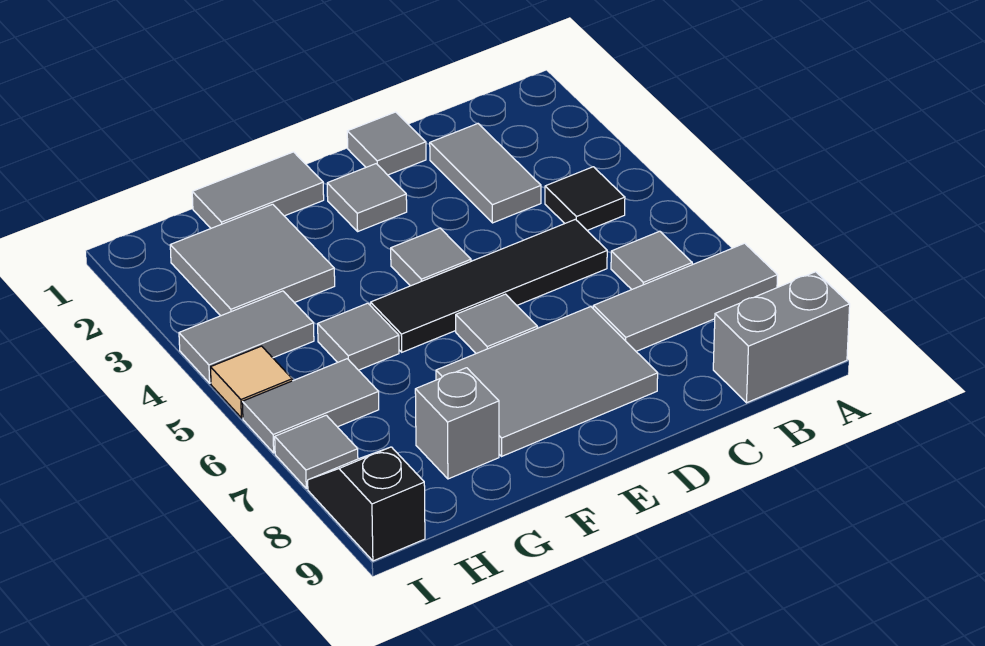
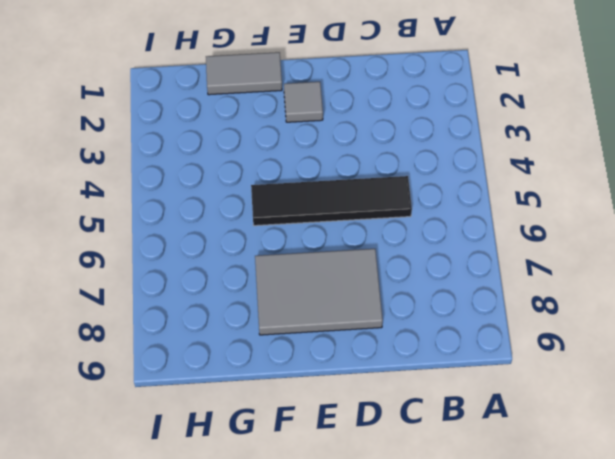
none -> grey 1x3 tile [593,243,778,351]
none -> grey 1x2 brick [713,272,850,403]
none -> black 1x1 tile [545,167,625,230]

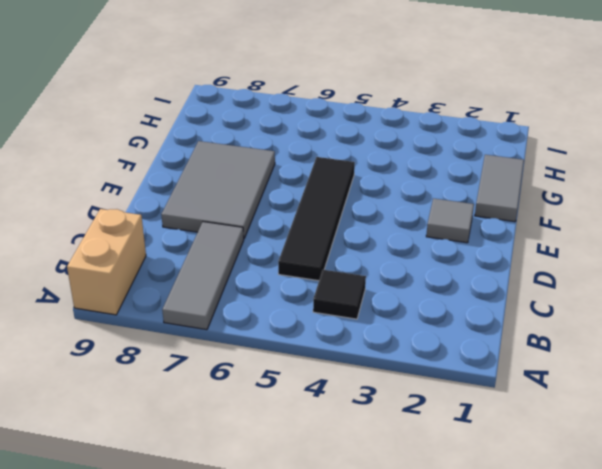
tan 1x2 brick [67,209,146,315] -> grey 1x2 brick [713,272,850,403]
none -> grey 1x1 tile [611,231,692,289]
none -> grey 1x2 tile [430,124,541,223]
none -> grey 1x1 tile [347,112,426,175]

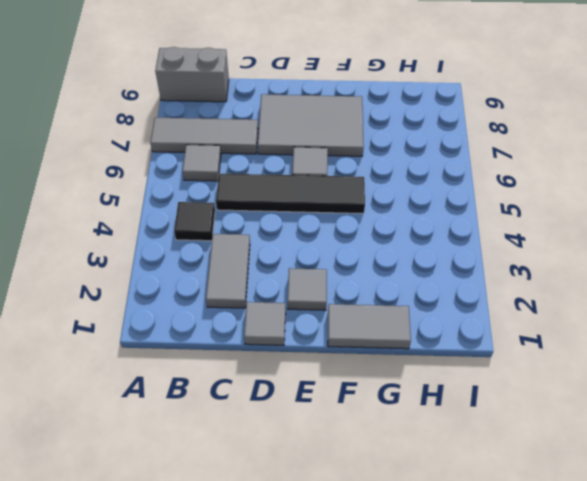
none -> grey 1x1 tile [391,228,471,286]
none -> grey 2x2 tile [170,204,335,316]
none -> grey 1x1 tile [318,303,399,370]

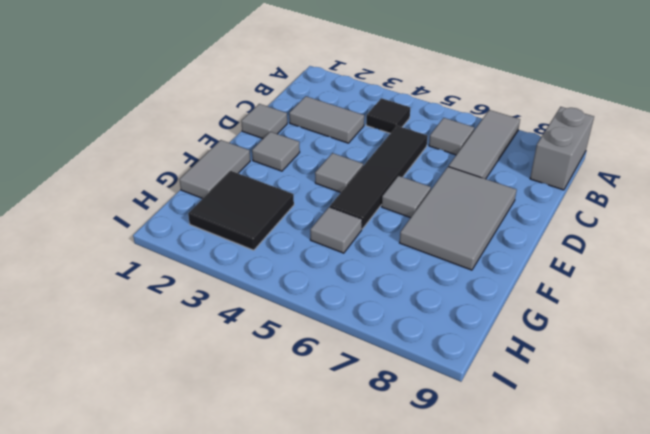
black 2x2 tile [188,171,294,250] -> grey 2x2 tile [170,204,335,316]
none -> grey 1x1 brick [415,368,499,479]
none -> grey 1x2 tile [179,291,314,383]
none -> grey 1x2 tile [242,359,379,453]

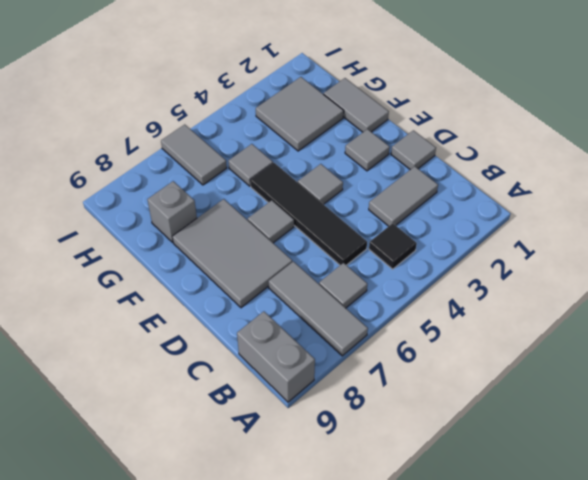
none -> grey 1x2 tile [179,291,314,383]
none -> tan 1x1 tile [211,346,292,418]
none -> grey 1x1 tile [275,415,358,488]

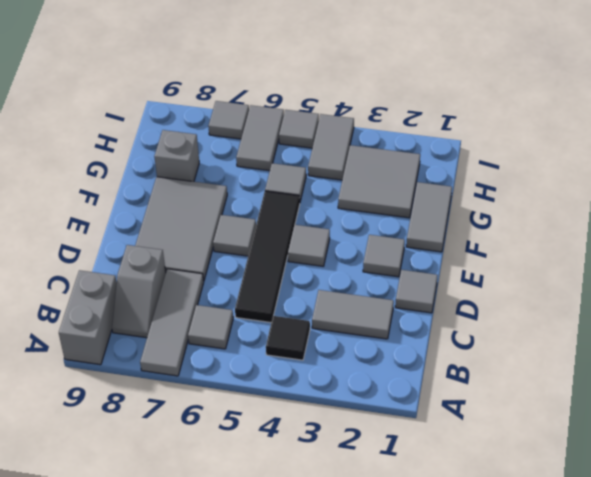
grey 1x2 slope [112,245,166,338] -> none
grey 1x1 tile [279,110,319,148] -> tan 1x1 tile [211,346,292,418]
none -> black 1x2 slope [308,447,425,561]

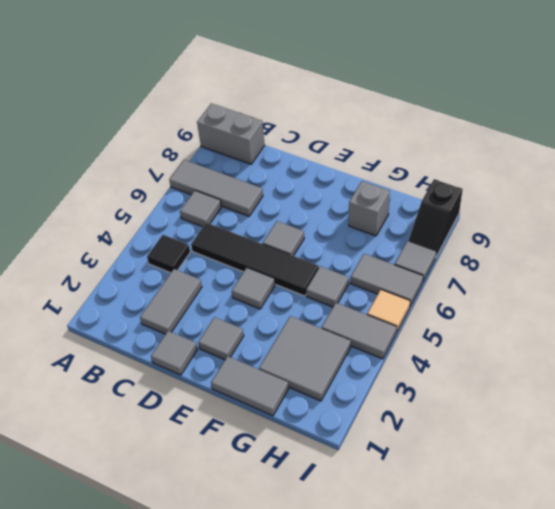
none -> grey 2x3 tile [436,307,658,456]

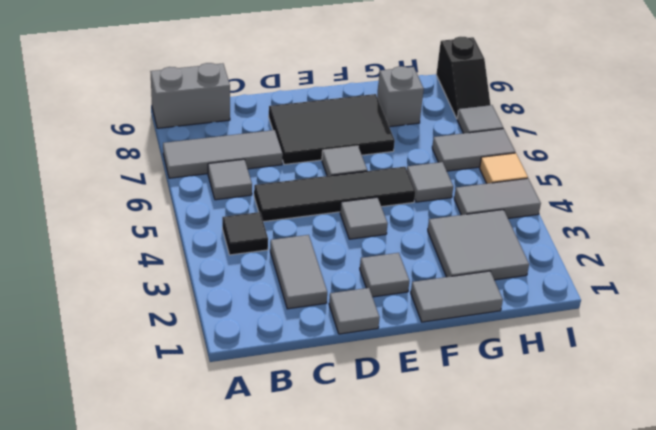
black 2x3 tile [269,94,395,165] -> grey 2x3 tile [436,307,658,456]

